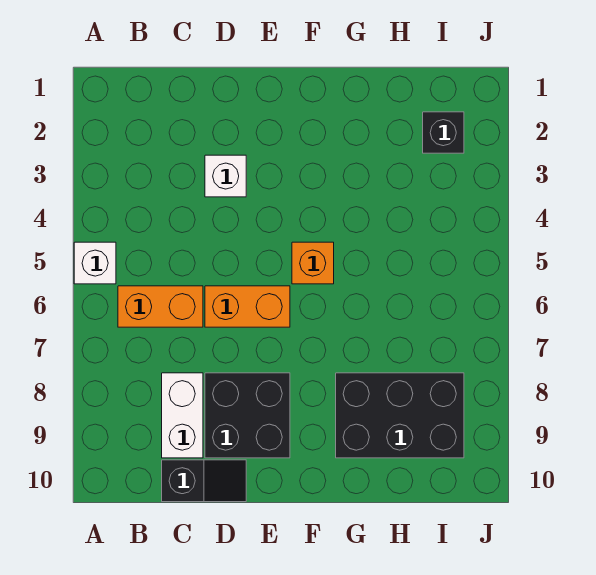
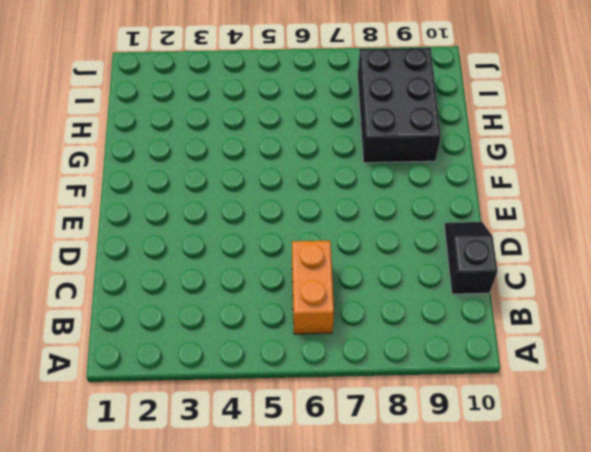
none -> white 1x1 brick [74,242,116,284]
none -> white 1x2 brick [162,373,203,458]

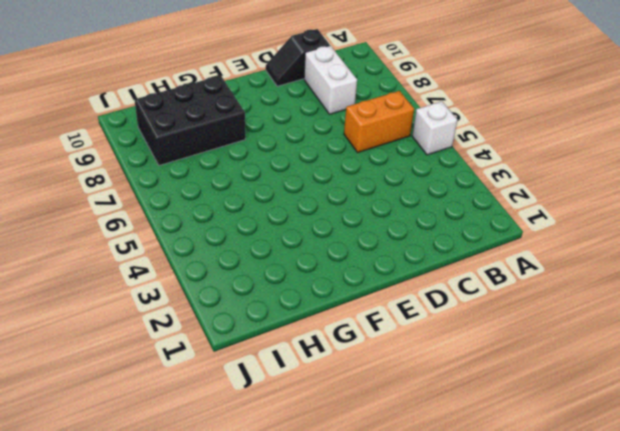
none -> white 1x1 brick [205,155,246,197]
none -> orange 1x2 brick [205,286,290,327]

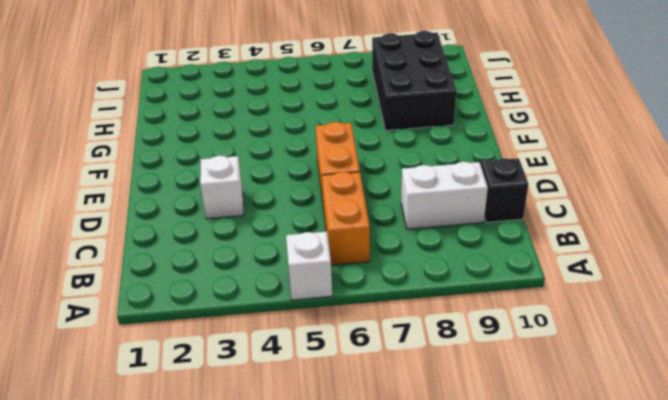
none -> black 2x2 brick [205,373,290,458]
none -> orange 1x1 brick [292,242,334,284]

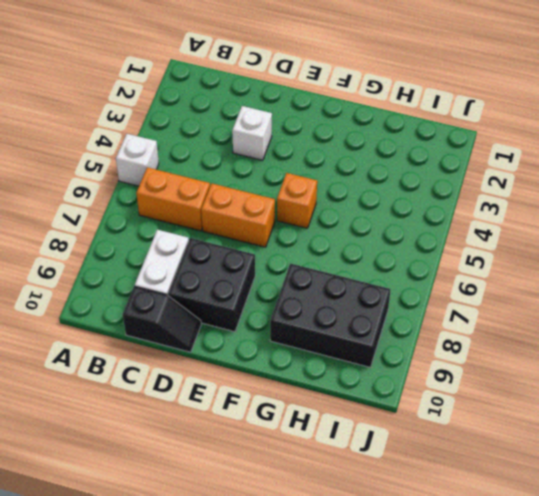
none -> black 1x1 brick [423,112,464,153]

